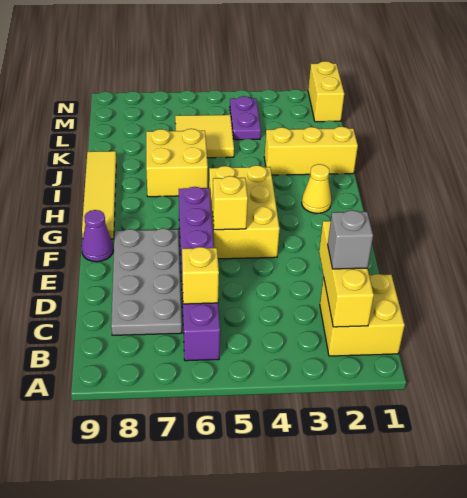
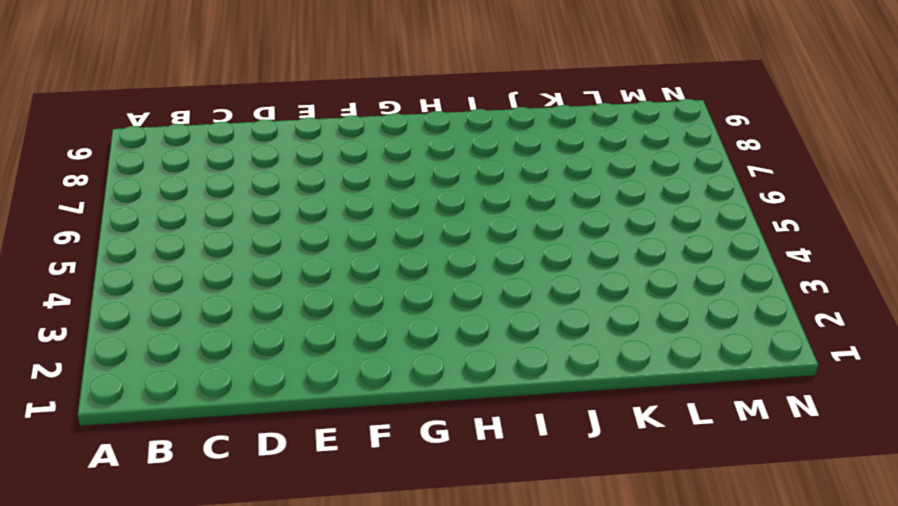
none -> yellow 2x2 brick [320,274,405,356]
none -> purple 1x6 brick [179,187,220,361]
none -> grey 2x4 plate [111,228,182,335]

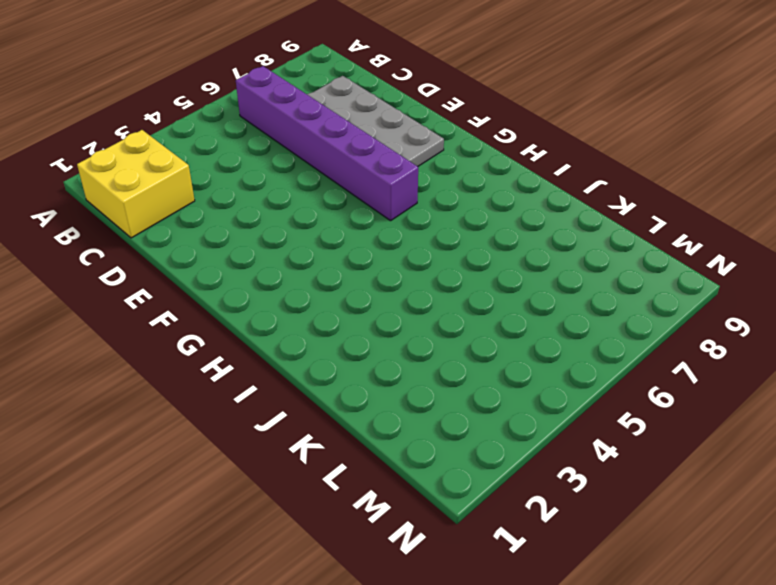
none -> yellow 2x3 brick [209,165,280,259]
none -> purple 1x1 cone [82,210,113,262]
none -> yellow 1x4 tile [82,151,116,239]

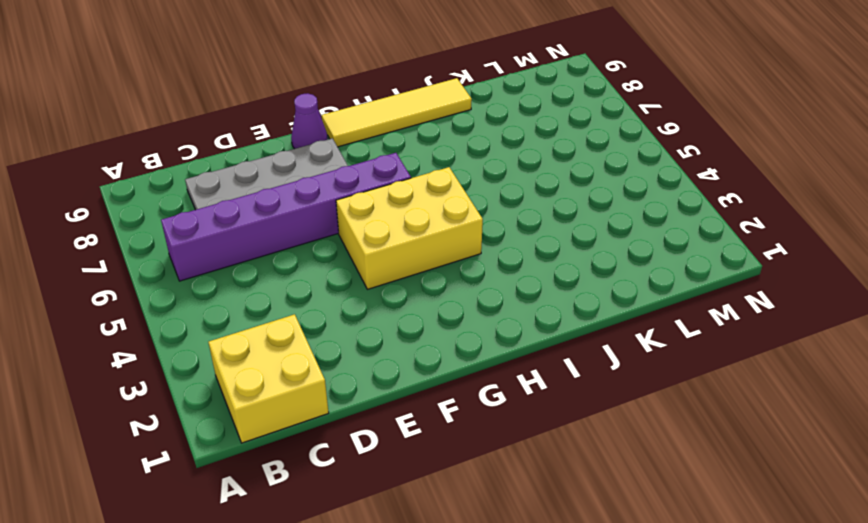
none -> yellow 1x1 cone [302,164,331,213]
none -> yellow 2x2 brick [146,129,208,197]
none -> yellow 1x3 brick [264,127,358,175]

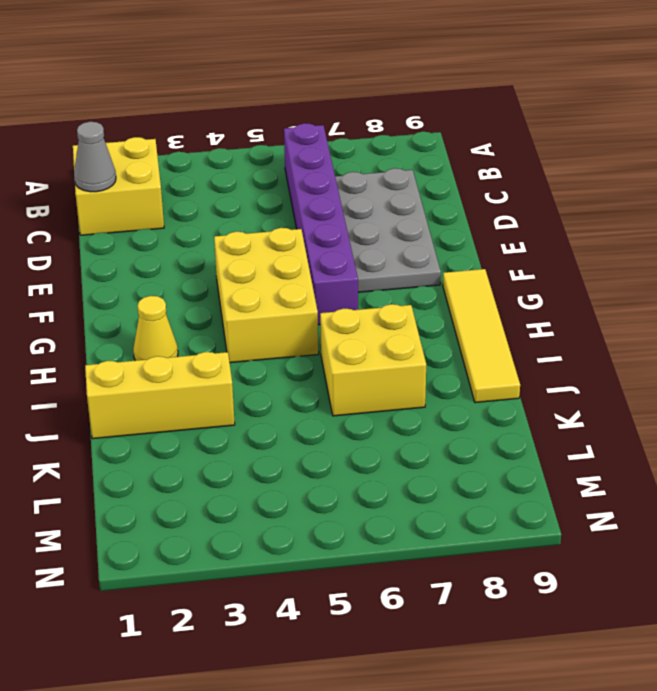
grey 1x1 cone [74,122,116,192] -> none
none -> purple 1x1 cone [82,210,113,262]
none -> yellow 2x2 tile [175,115,234,158]
none -> purple 1x2 plate [230,96,261,140]

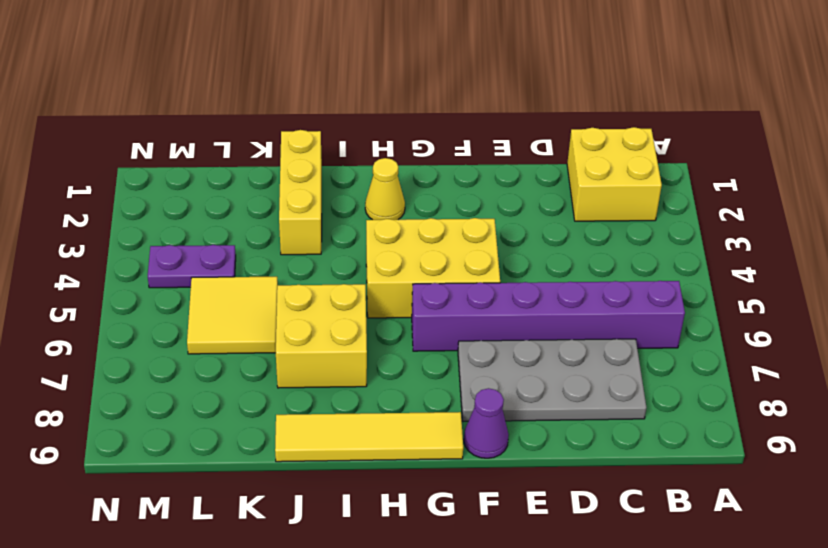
none -> yellow 1x2 brick [308,61,344,122]
none -> yellow 1x3 brick [319,221,374,327]
none -> yellow 1x1 brick [182,247,219,304]

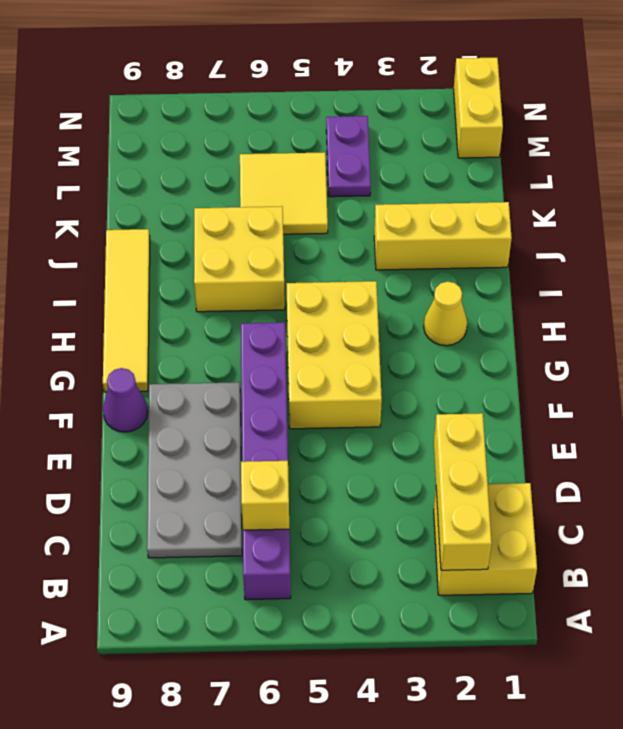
none -> yellow 1x1 brick [213,176,248,230]
none -> grey 1x1 brick [328,210,373,269]

